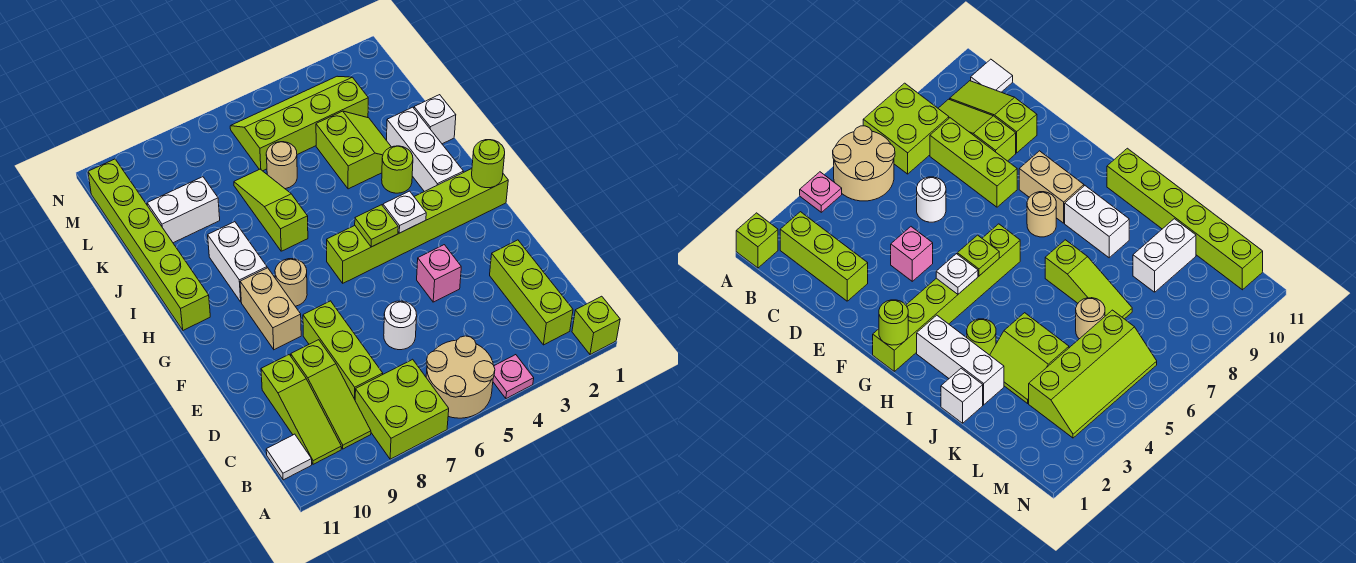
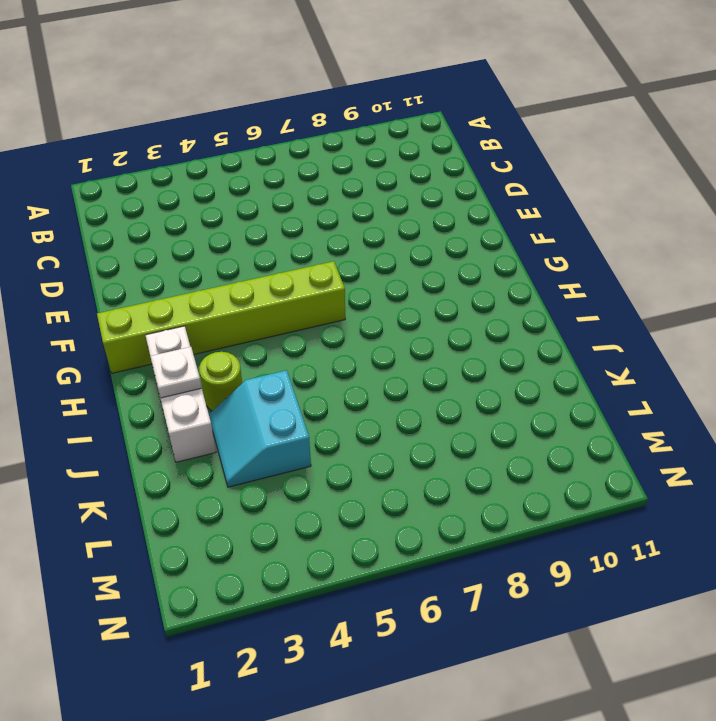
white 1x1 plate [150,347,202,398] -> white 1x1 plate moved to [383,191,426,233]
cyan 2x2 slope [209,370,311,487] -> lime 2x2 slope [316,111,391,189]
none -> lime 1x1 brick [572,296,620,355]
none -> pink 1x1 plate [493,355,534,399]
none -> tan 2x2 round brick [426,336,495,418]

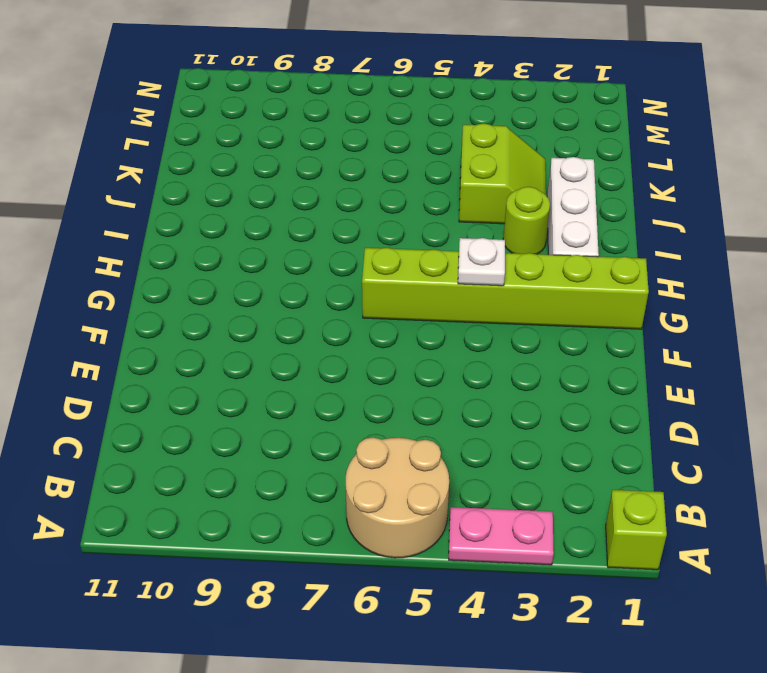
pink 1x2 plate [449,507,554,565] -> pink 1x1 plate [493,355,534,399]
none -> lime 2x2 brick [355,359,449,459]
none -> lime 1x3 brick [490,240,573,345]
none -> lime 1x3 slope [291,340,371,449]

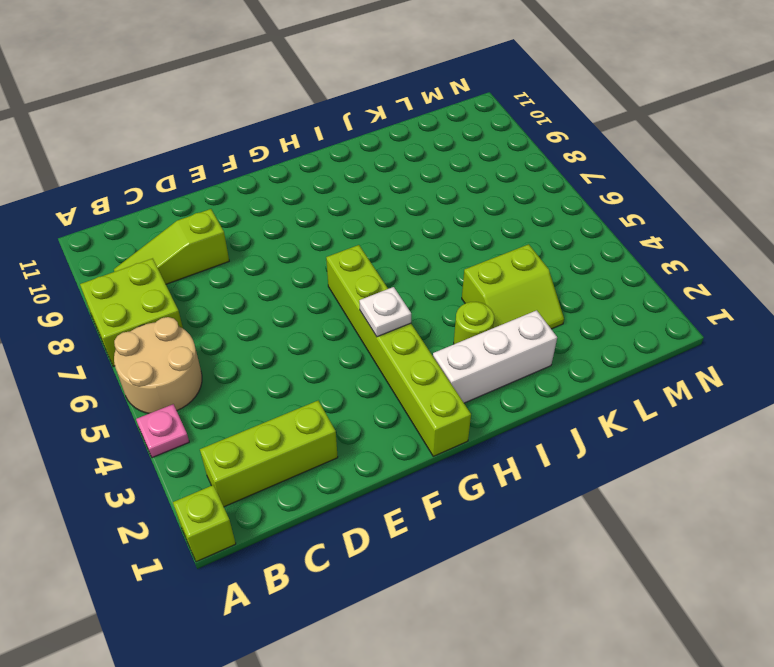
none -> lime 1x3 slope [261,355,341,464]
none -> white 1x1 tile [266,434,312,480]
none -> lime 1x3 brick [303,301,383,399]

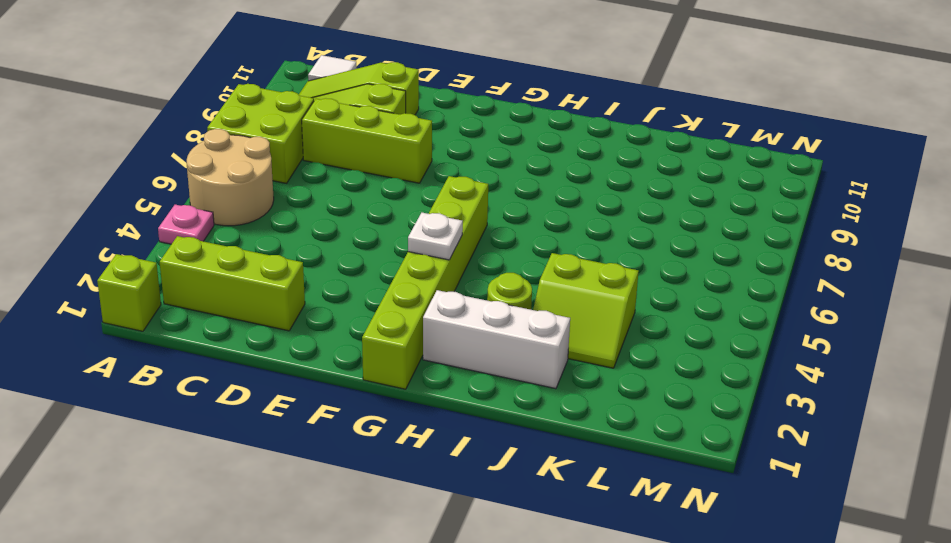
none -> white 1x1 round brick [384,301,417,350]
none -> pink 1x1 brick [417,245,461,302]
none -> tan 1x2 brick [240,268,301,350]

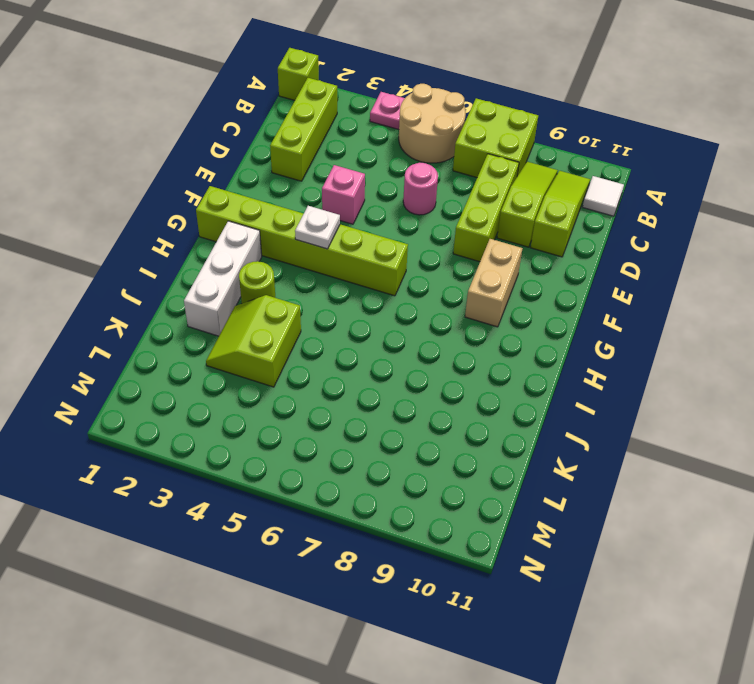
pink 1x1 round brick [403,163,438,215] -> white 1x1 round brick [384,301,417,350]
none -> tan 1x1 round brick [275,259,307,306]
none -> white 1x2 brick [208,222,267,302]
none -> lime 1x6 brick [88,159,210,330]

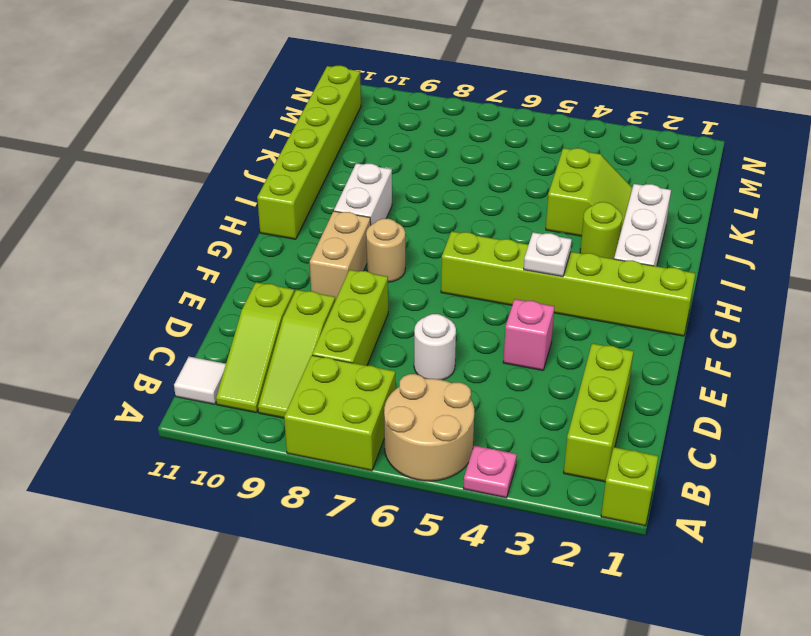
none -> lime 1x3 slope [234,169,308,251]
none -> white 1x1 brick [414,95,456,144]
none -> tan 1x1 round brick [266,142,297,189]

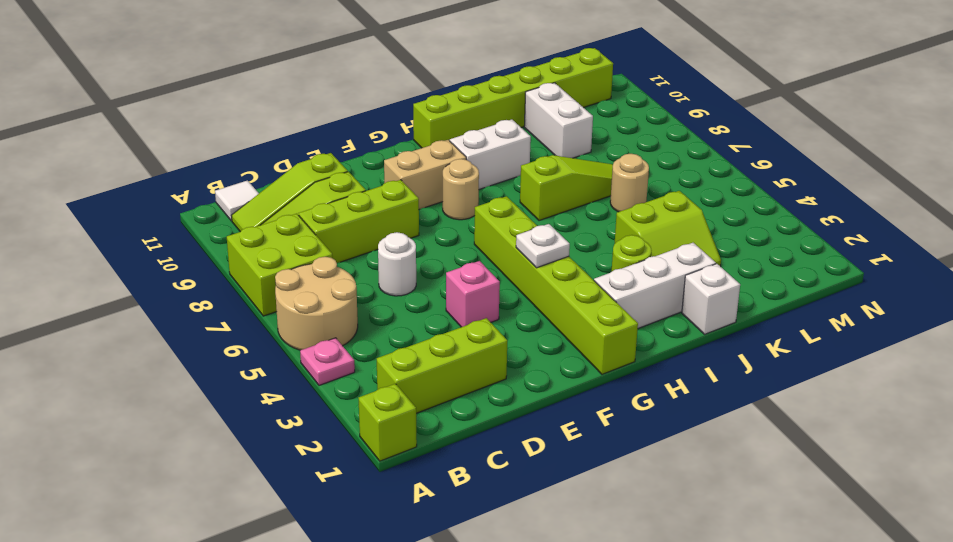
none -> lime 2x4 slope [230,76,368,171]
none -> lime 1x1 round brick [472,140,505,188]
none -> lime 1x1 plate [355,205,398,247]

